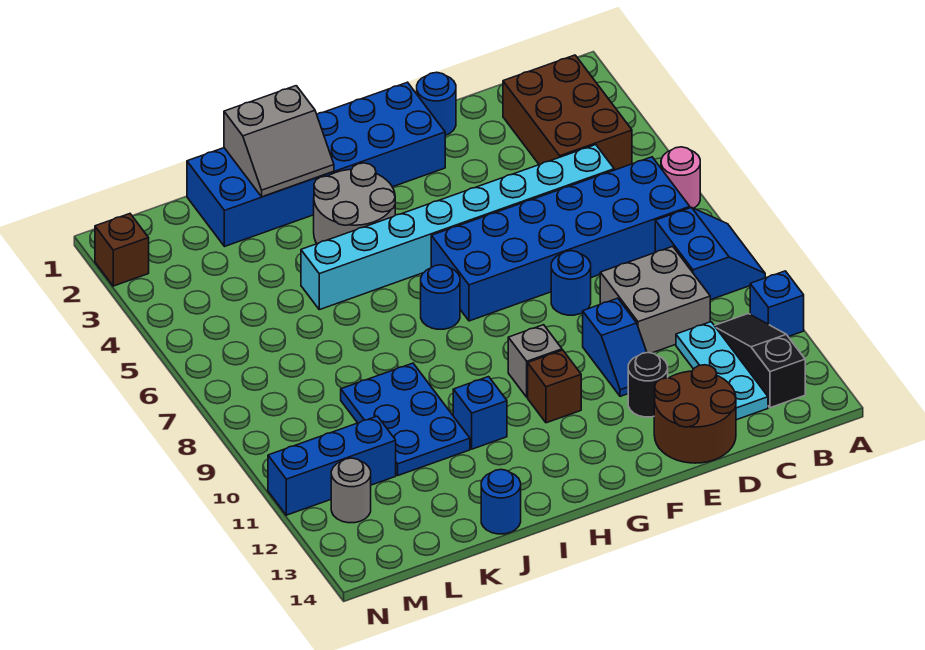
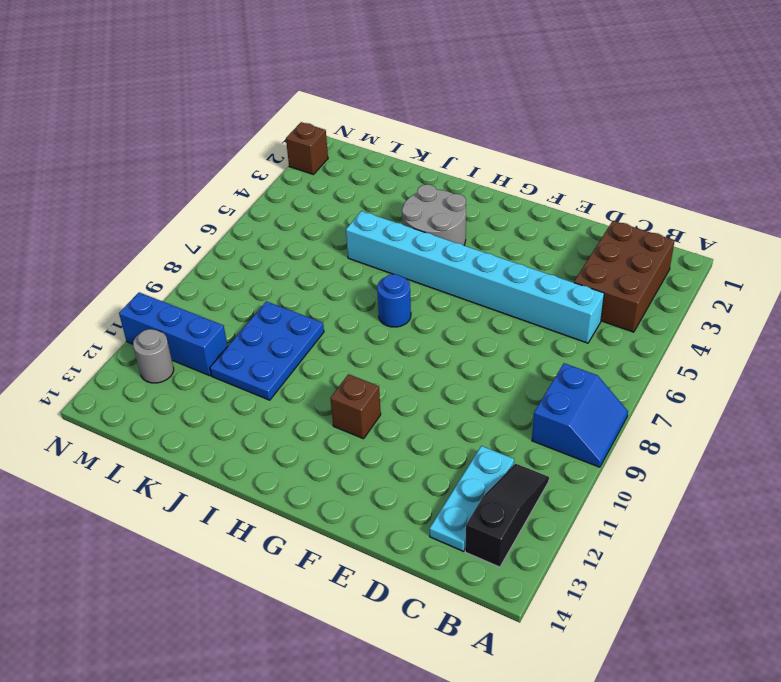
none -> pink 1x1 round brick [661,147,700,208]
none -> blue 1x1 brick [750,271,804,337]
none -> blue 2x6 brick [431,157,690,321]

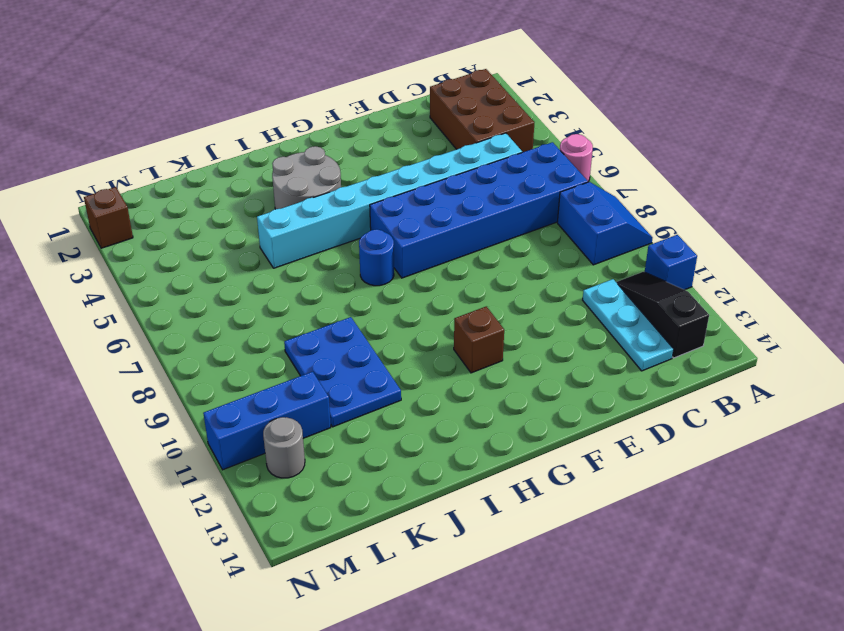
none -> grey 2x2 brick [600,246,710,353]
none -> brown 2x2 round brick [654,365,736,463]
none -> blue 1x1 round brick [417,72,456,136]

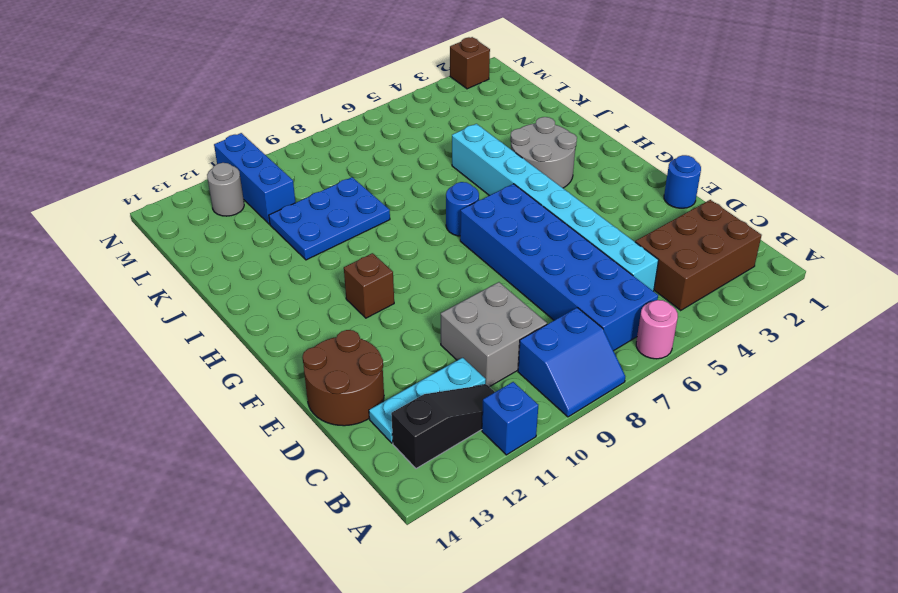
none -> blue 1x1 round brick [551,251,591,315]
none -> blue 1x2 slope [583,298,647,396]
none -> black 1x1 round brick [628,353,668,417]

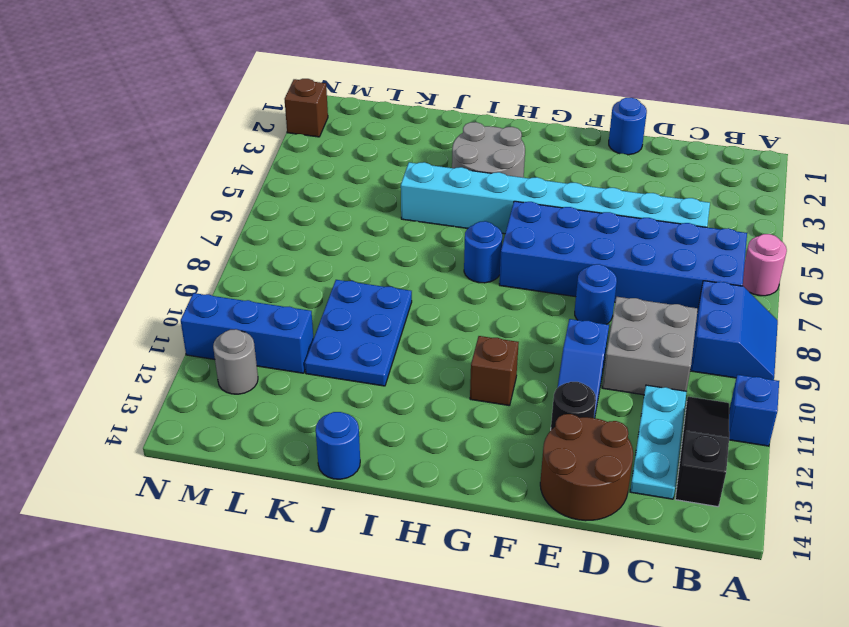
none -> brown 2x3 brick [503,55,632,170]
none -> blue 2x6 brick [187,82,445,247]
none -> grey 1x1 brick [508,325,562,397]

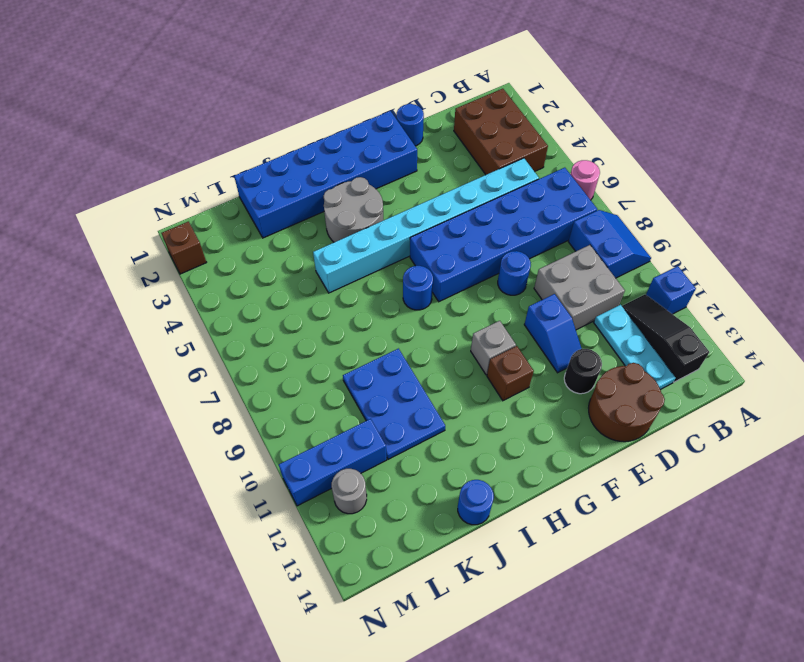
none -> blue 1x1 brick [453,377,507,449]
none -> grey 2x2 slope [224,86,334,197]

